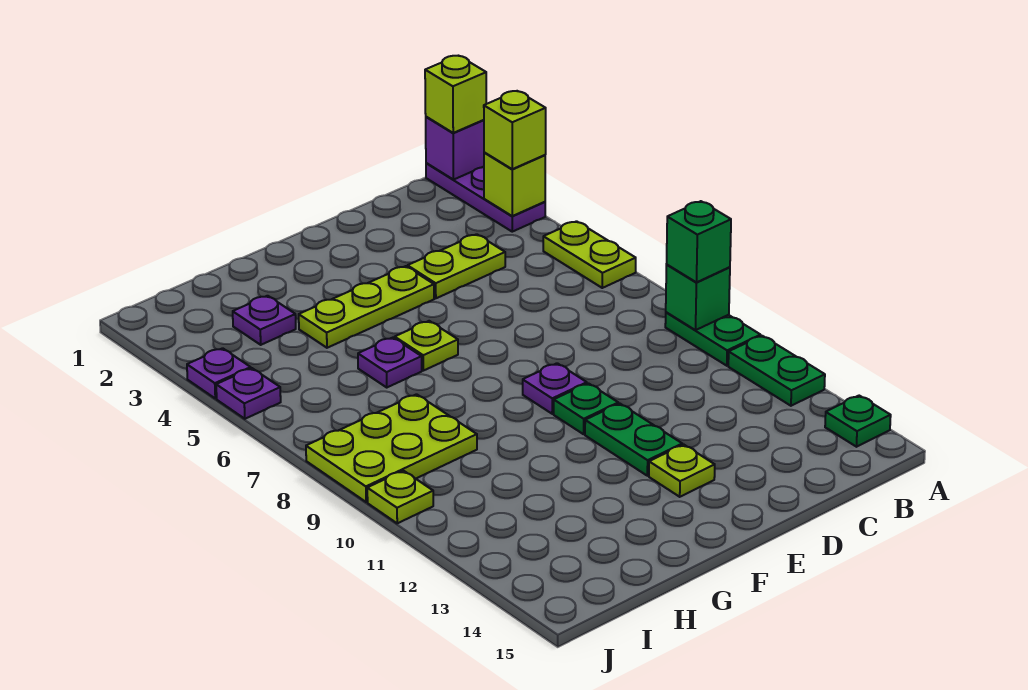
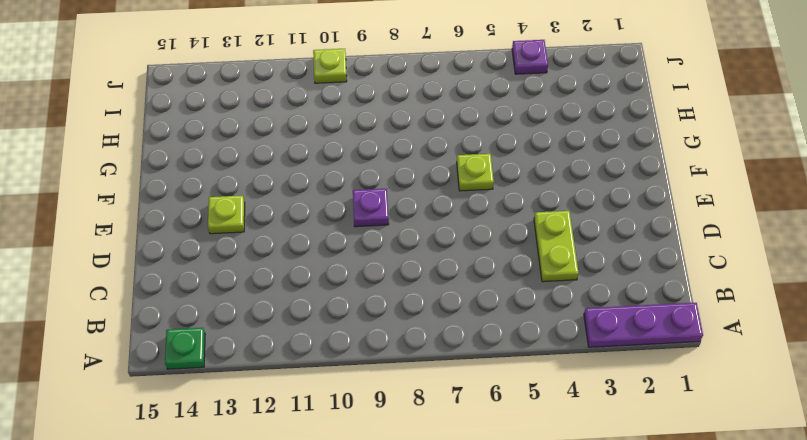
none -> lime 1x2 plate [543,221,636,288]
none -> green 1x2 plate [665,312,761,366]
none -> green 1x2 plate [728,336,825,406]

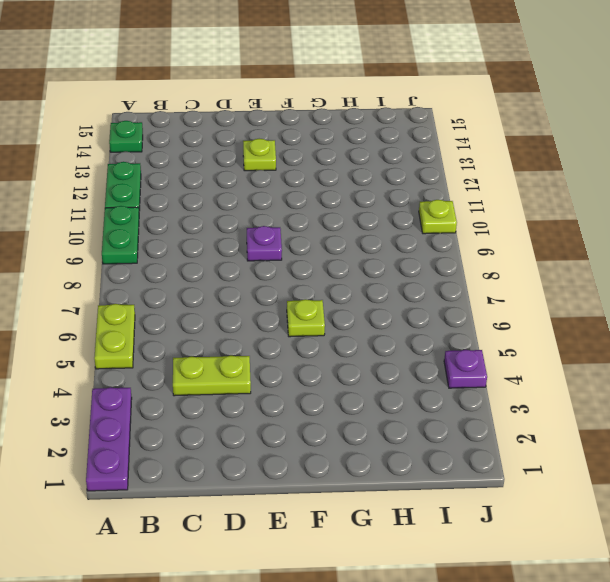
none -> lime 1x3 plate [299,266,434,348]
none -> green 1x1 plate [554,383,618,434]
none -> green 1x2 plate [585,404,682,476]

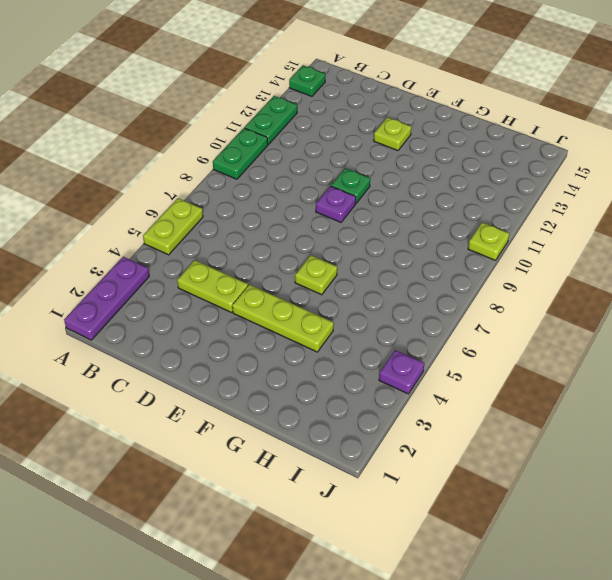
none -> green 1x2 plate [585,404,682,476]
none -> purple 1x1 plate [358,338,422,387]
none -> purple 1x1 plate [233,296,296,345]

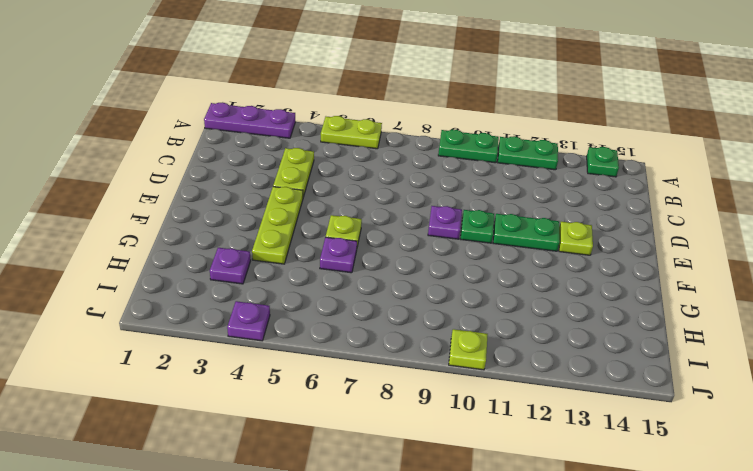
none -> lime 2x3 plate [306,394,477,502]
none -> purple 1x1 plate [216,368,281,419]
none -> purple 1x1 brick [426,117,484,180]

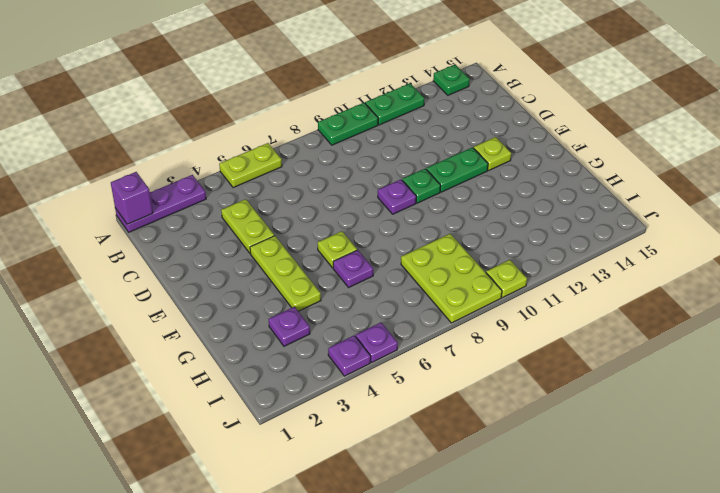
none -> lime 1x1 brick [484,152,545,216]
none -> green 1x1 brick [666,265,730,330]
none -> lime 1x1 brick [425,56,486,133]

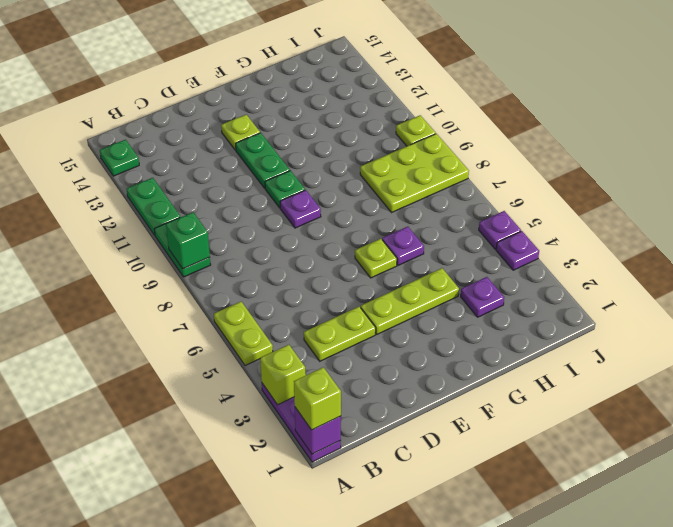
none -> lime 1x1 brick [484,91,546,169]
none -> green 1x1 brick [667,201,731,282]

